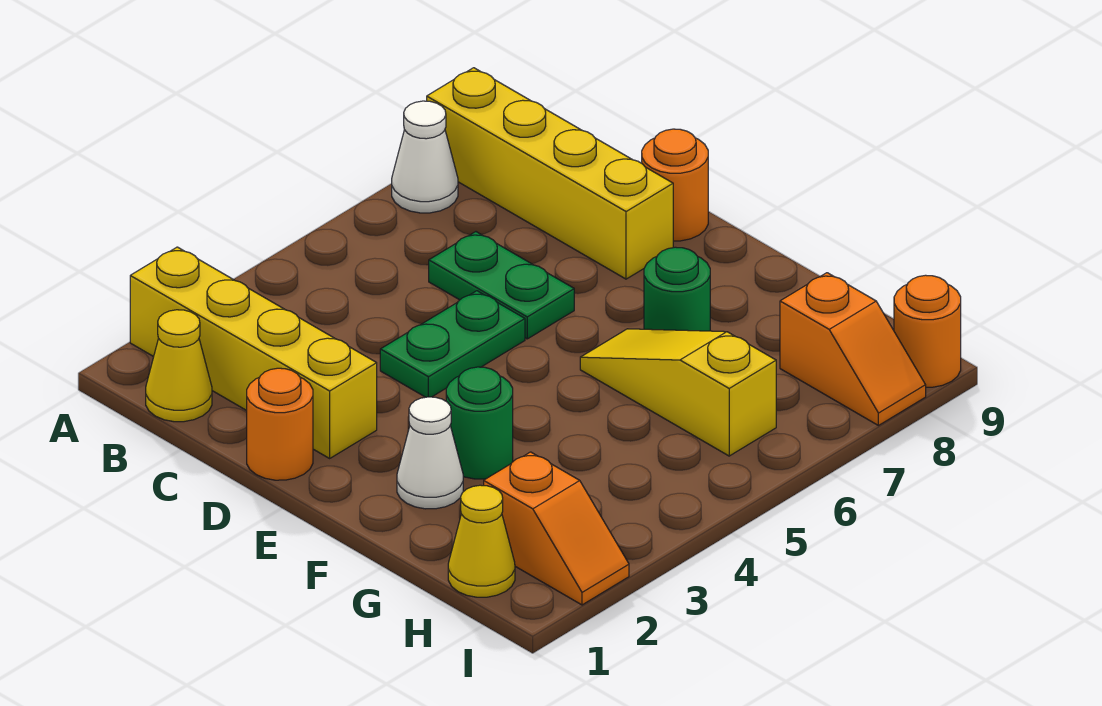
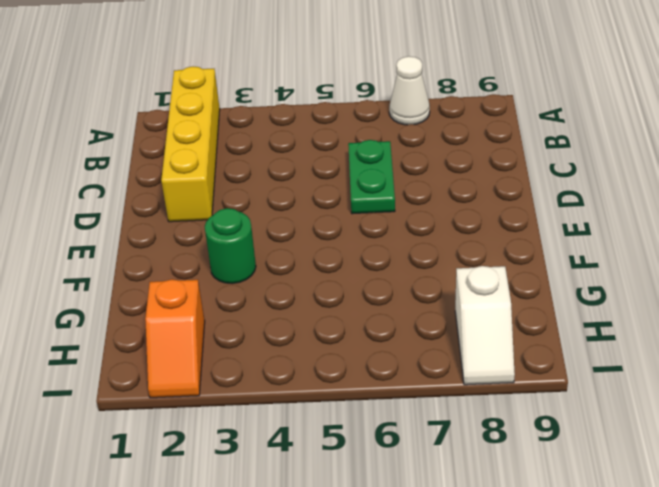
white 1x2 slope [455,266,515,385] -> orange 1x2 slope [780,273,926,425]
none -> yellow 1x4 brick [427,68,673,279]
none -> yellow 1x1 cone [146,310,212,422]
none -> orange 1x1 round brick [247,368,313,480]

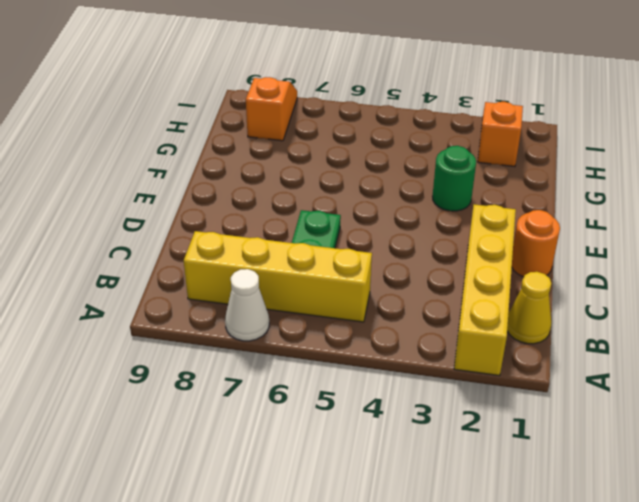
yellow 1x4 brick [184,231,372,322] -> yellow 1x4 brick turned to [427,68,673,279]
none -> green 1x2 plate [380,291,525,397]
none -> orange 1x1 round brick [642,129,708,241]
none -> white 1x1 cone [397,397,463,509]

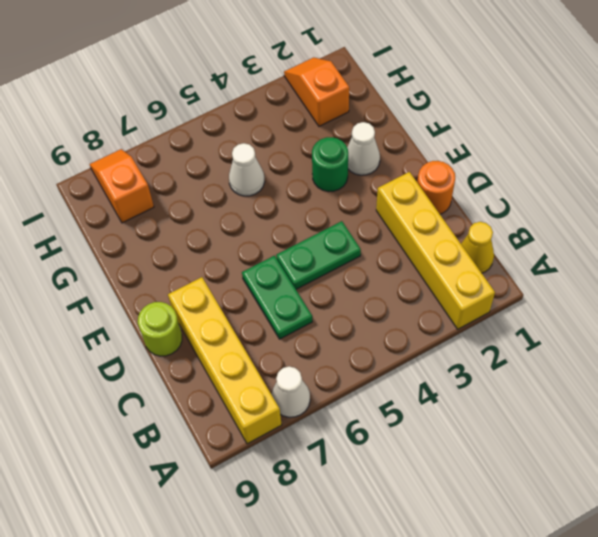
lime 1x1 round brick [138,302,182,356] -> orange 1x1 round brick [642,129,708,241]
white 1x1 cone [229,143,265,196] -> none
none -> yellow 1x3 slope [580,329,776,456]
none -> green 1x1 round brick [644,247,710,331]
none -> yellow 1x1 cone [448,485,515,597]

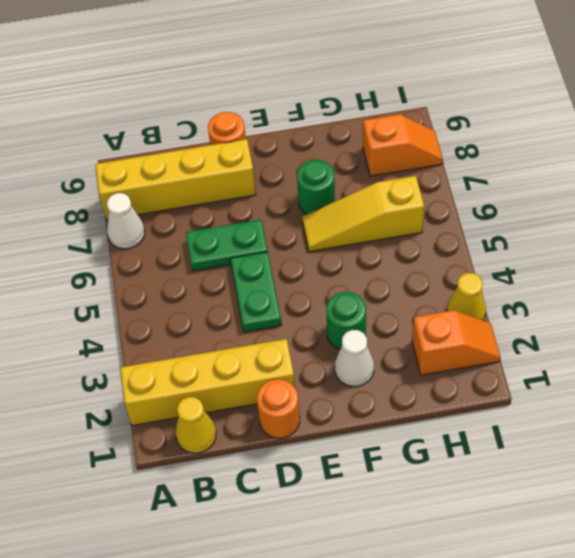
yellow 1x1 cone [447,273,486,321] -> yellow 1x1 cone moved to [448,485,515,597]
none -> orange 1x1 round brick [894,275,961,387]

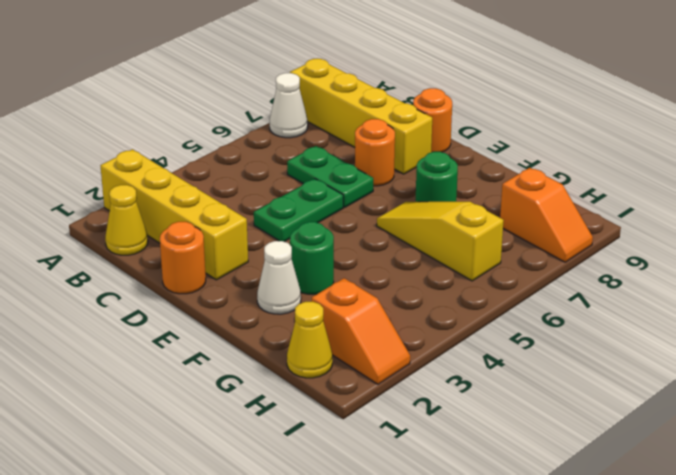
orange 1x1 round brick [355,119,395,186] -> orange 1x1 round brick moved to [894,275,961,387]

